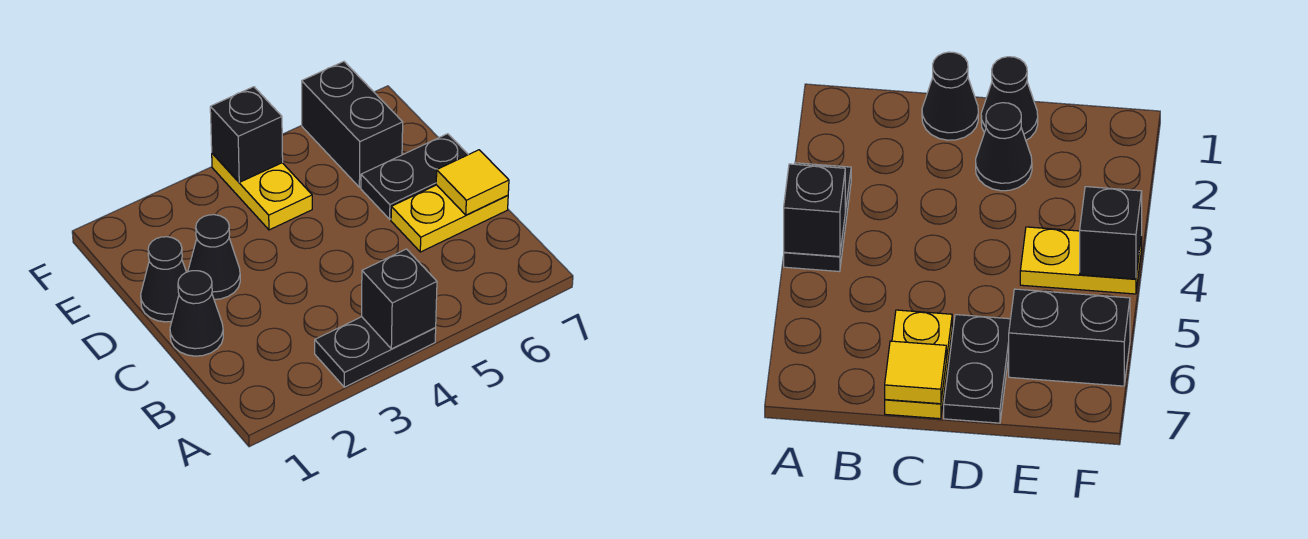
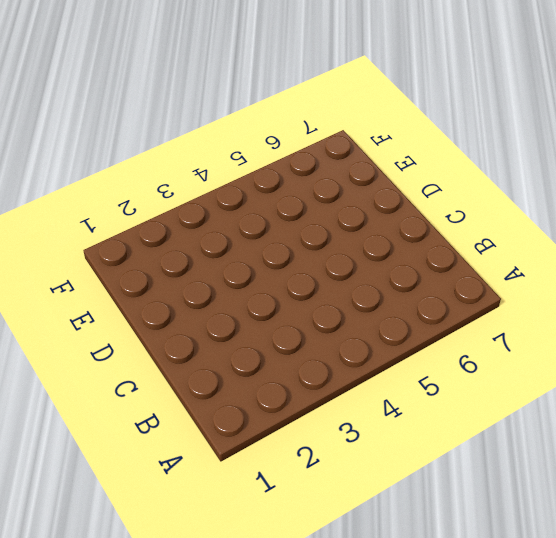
none -> black 1x2 plate [315,317,436,387]
none -> black 1x1 cone [170,271,223,356]

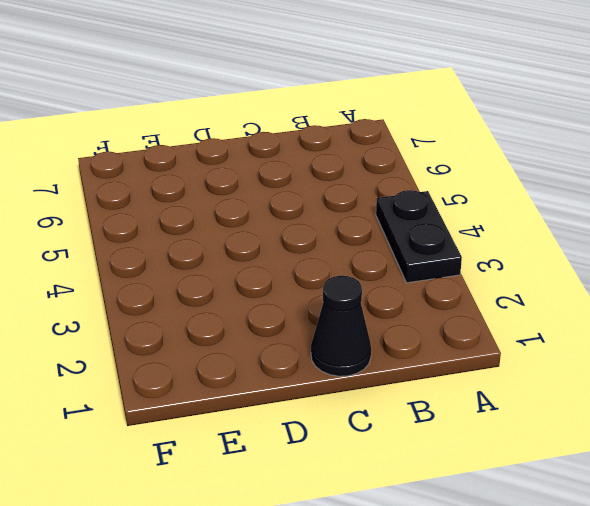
none -> yellow 1x2 plate [391,185,508,252]
none -> black 1x1 cone [141,237,186,322]

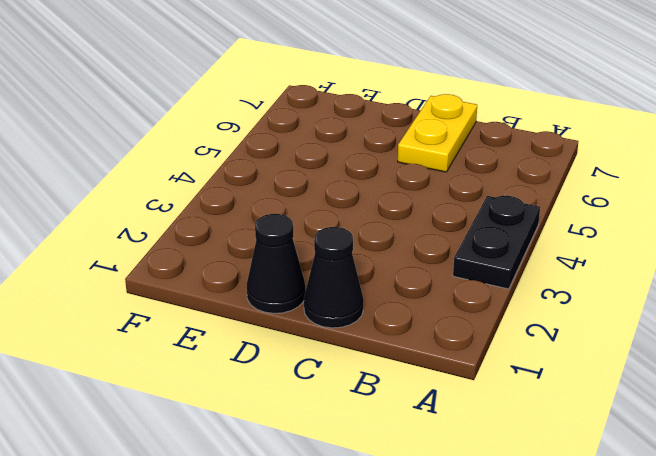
none -> black 1x1 cone [188,215,240,299]
none -> black 1x2 plate [361,134,468,219]

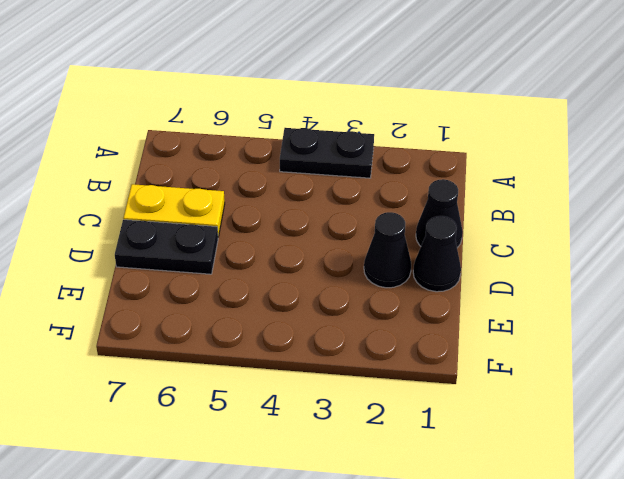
none -> yellow 1x2 plate [212,153,312,230]
none -> black 1x2 brick [302,62,403,187]

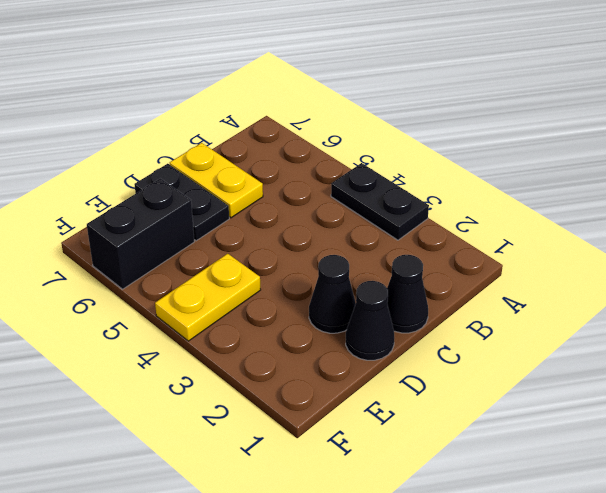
none -> black 1x1 brick [362,249,437,349]
none -> yellow 1x1 tile [436,150,509,215]

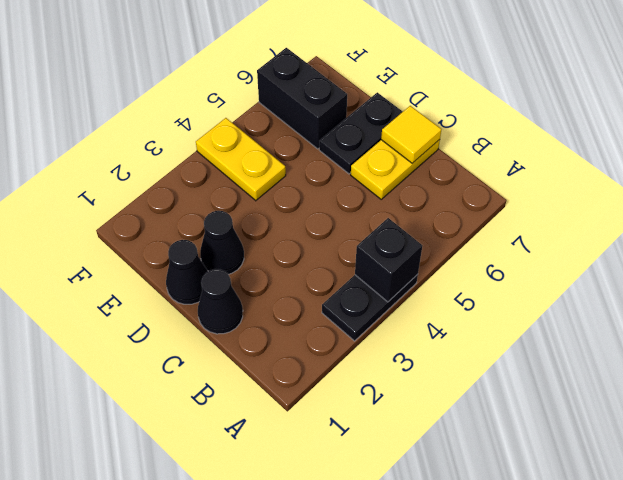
none -> black 1x1 brick [210,87,283,182]

